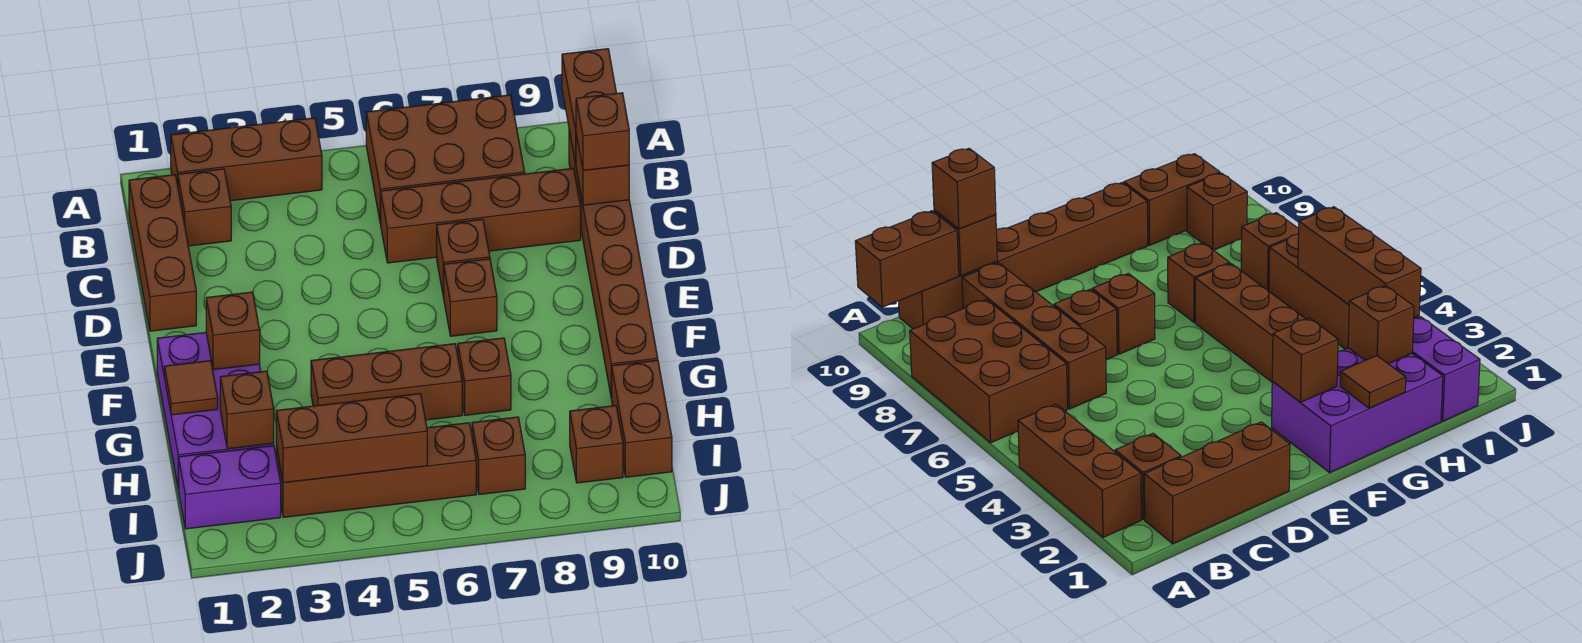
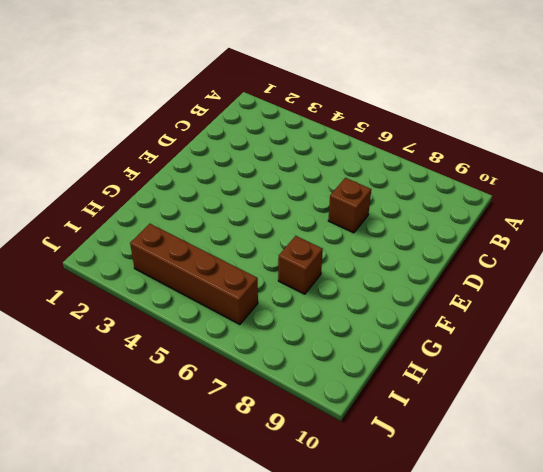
none -> brown 1x3 brick [171,118,322,201]
none -> brown 2x3 brick [366,95,525,223]
none -> brown 1x3 brick [129,175,196,331]

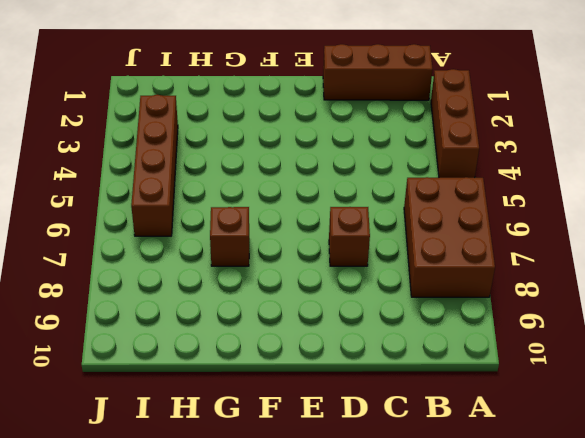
none -> brown 1x1 brick [178,169,231,246]
none -> brown 1x6 brick [569,131,658,398]
none -> brown 1x4 brick [380,168,581,263]

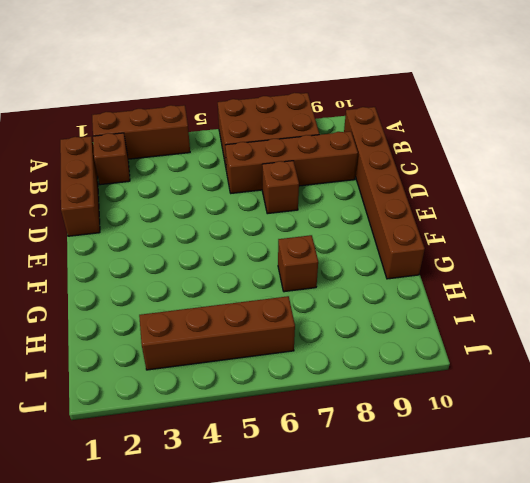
none -> brown 1x1 brick [444,259,497,336]
none -> purple 2x3 brick [157,332,274,489]
none -> brown 1x3 brick [311,344,462,420]

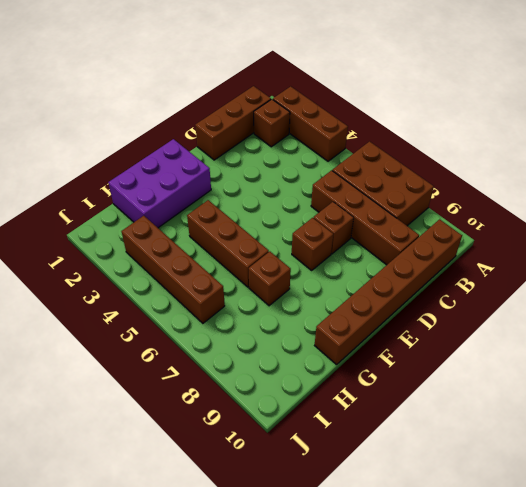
none -> brown 1x2 brick [612,360,672,477]
none -> purple 1x2 brick [179,446,281,529]
none -> brown 1x1 brick [472,417,525,494]

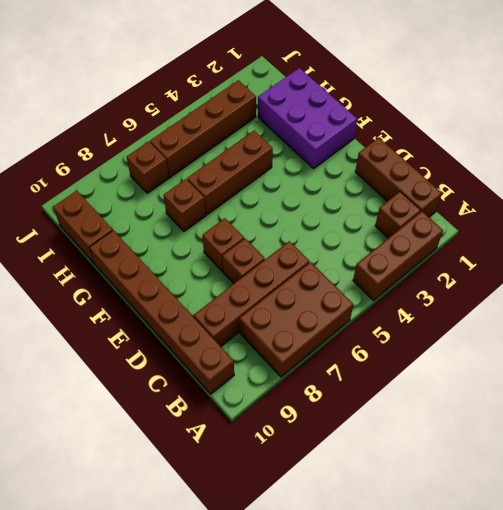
none -> purple 1x2 brick [179,446,281,529]
none -> brown 1x1 brick [570,406,623,483]
none -> brown 1x2 brick [562,49,616,164]

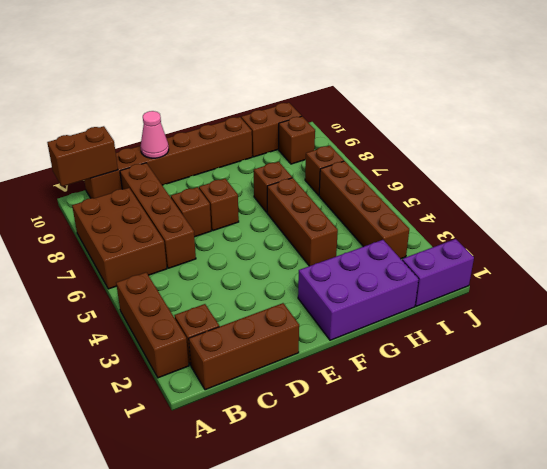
pink 1x1 cone [140,111,169,158] -> none
purple 1x2 brick [402,239,474,306] -> purple 1x2 brick turned to [179,446,281,529]
none -> brown 1x1 brick [576,135,629,205]
none -> brown 1x1 brick [206,292,260,370]
none -> brown 1x1 tile [164,361,218,415]

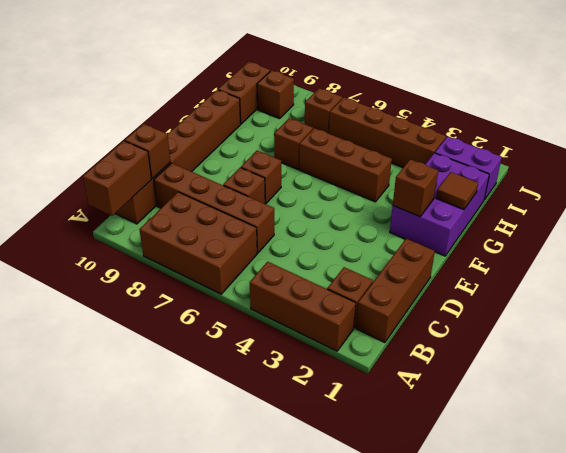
none -> brown 1x1 brick [220,371,274,449]
none -> brown 1x3 brick [276,394,427,483]
none -> brown 1x1 brick [576,93,629,170]

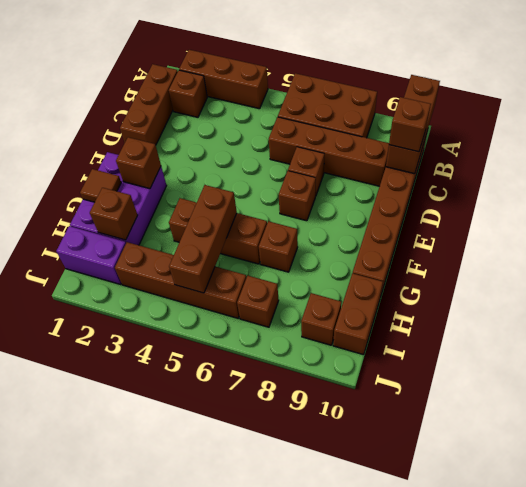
brown 1x3 brick [169,185,237,293] -> brown 1x3 brick turned to [276,394,427,483]

